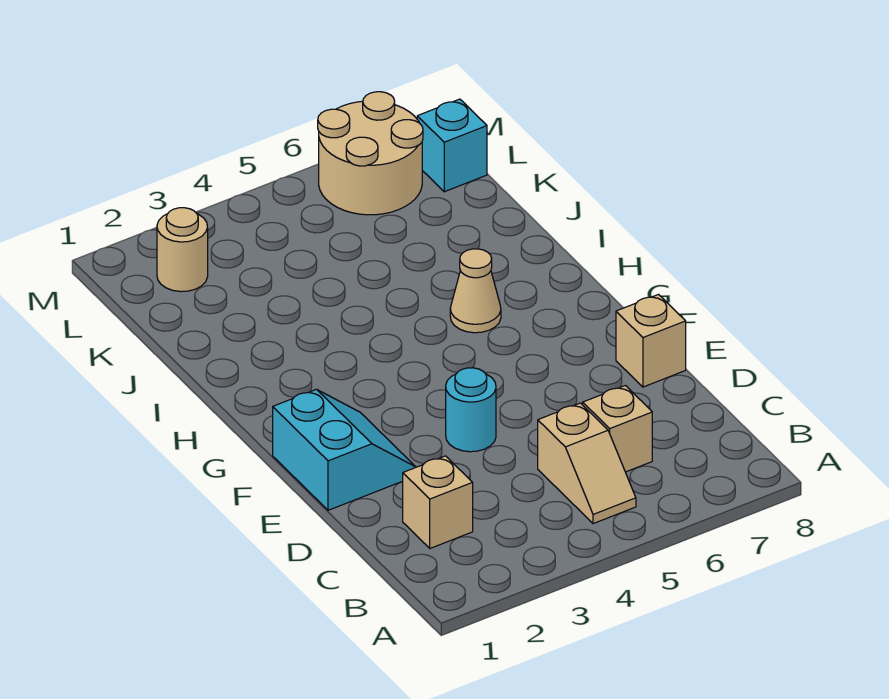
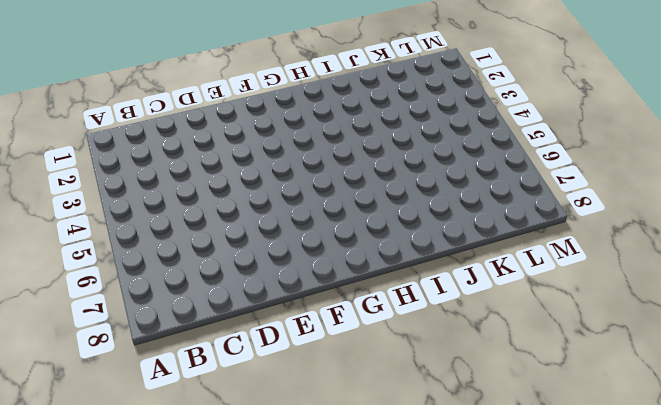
none -> tan 1x2 slope [538,403,636,524]
none -> tan 1x1 brick [403,456,473,548]

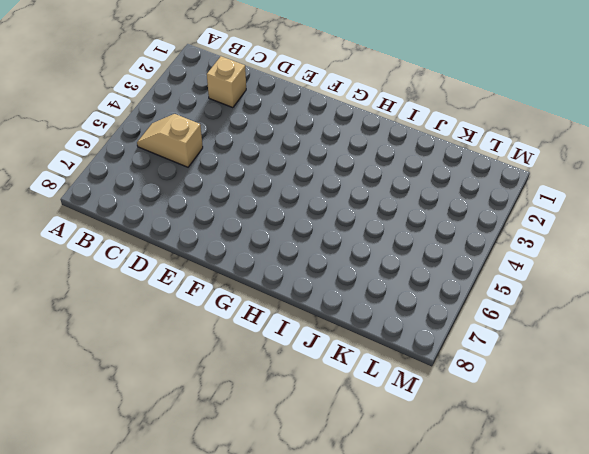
none -> tan 1x1 brick [583,386,652,472]
none -> cyan 2x2 slope [273,389,416,510]

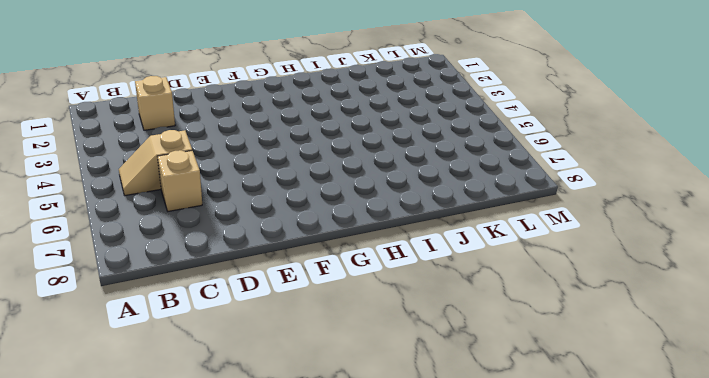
none -> cyan 2x2 slope [273,389,416,510]
none -> cyan 1x1 round brick [446,368,496,452]

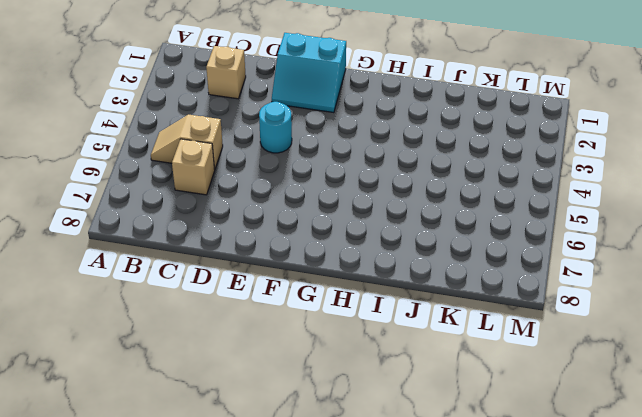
none -> tan 1x1 brick [616,295,686,387]
none -> tan 1x1 cone [450,249,501,333]

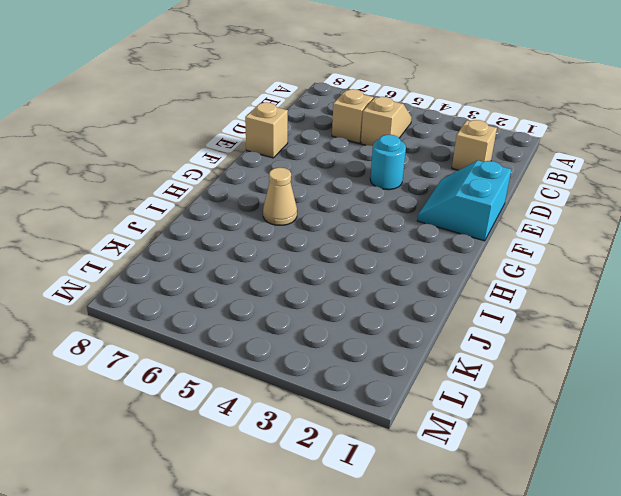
none -> tan 1x1 round brick [157,208,208,292]
none -> tan 2x2 round brick [318,92,423,215]

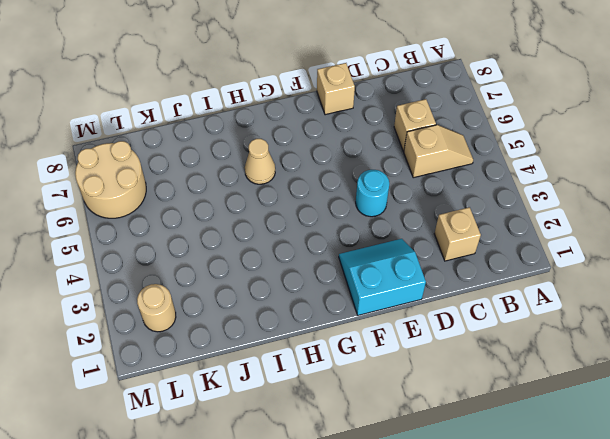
none -> cyan 1x1 brick [417,99,487,192]

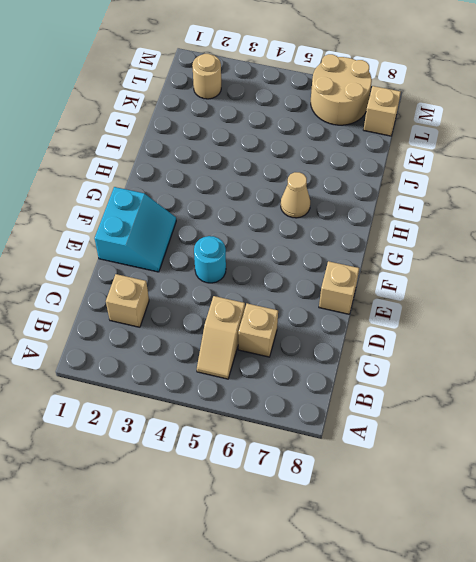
tan 1x1 brick [363,86,401,136] -> cyan 1x1 brick [417,99,487,192]

